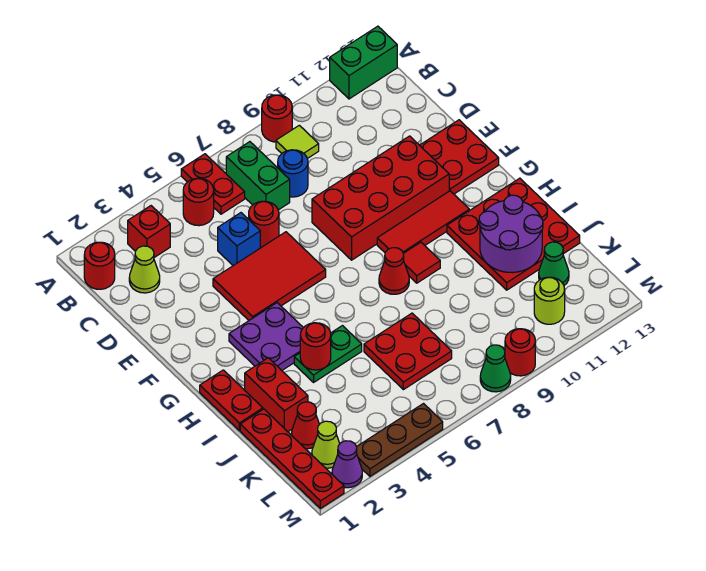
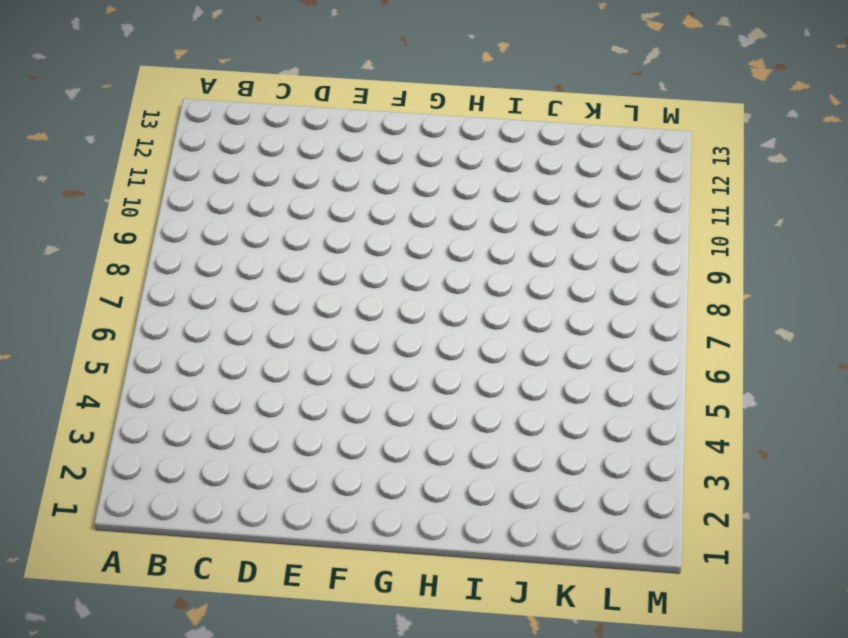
none -> red 1x2 plate [181,154,245,214]
none -> red 1x1 round brick [262,95,292,142]
none -> green 1x2 brick [330,26,397,99]
none -> red 1x1 round brick [84,242,115,289]

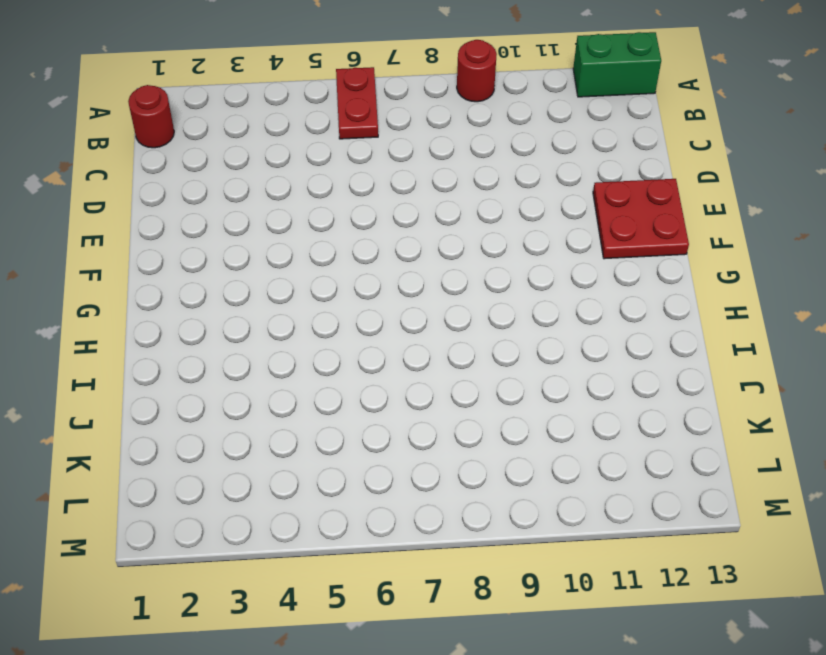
none -> red 1x1 brick [128,206,170,258]
none -> red 1x1 round brick [183,178,214,226]
none -> green 1x2 brick [226,142,290,210]
none -> lime 1x1 tile [276,125,319,159]

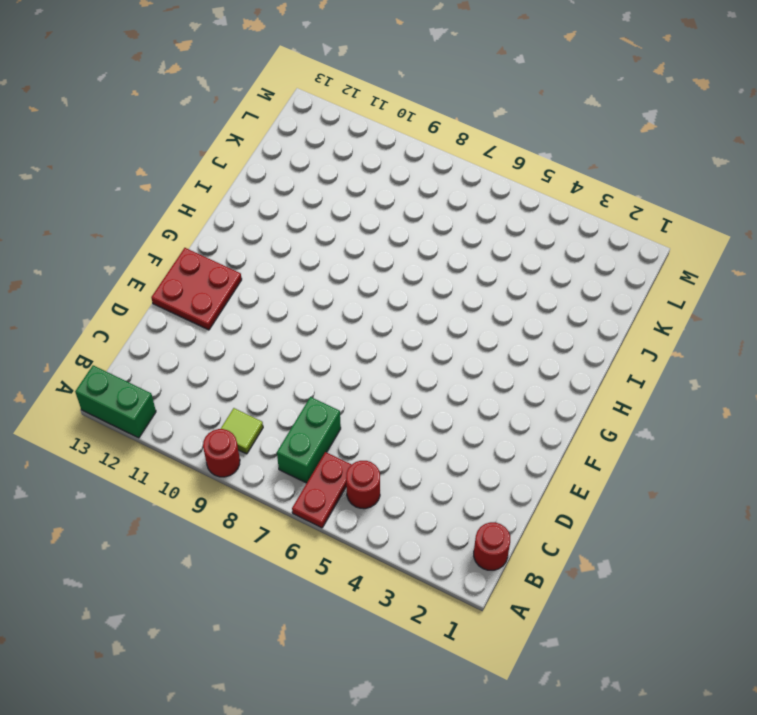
none -> red 1x1 brick [128,206,170,258]
none -> lime 1x1 cone [129,246,160,293]
none -> blue 1x1 round brick [278,150,308,197]
none -> blue 1x1 brick [218,213,260,266]

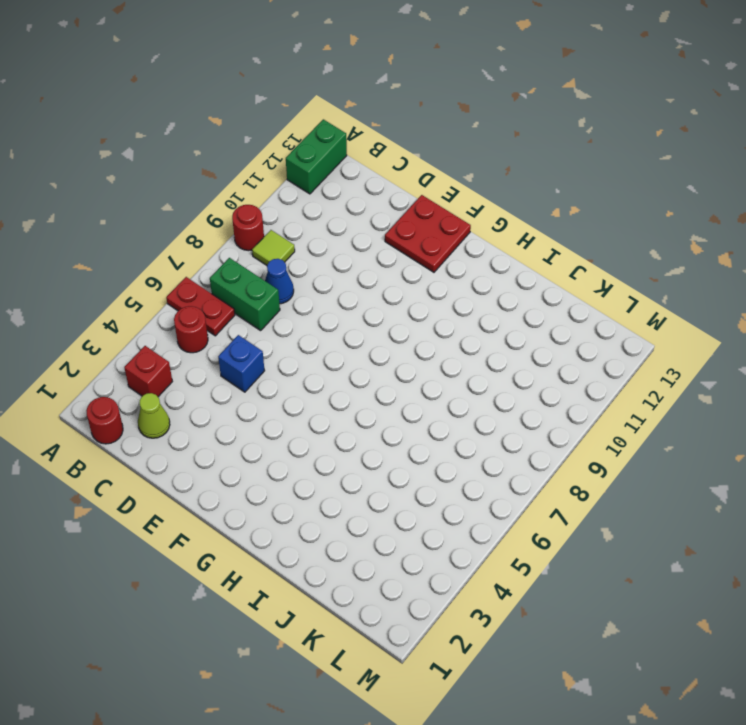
blue 1x1 cone [265,259,294,304] -> blue 1x1 round brick [278,150,308,197]
none -> red 1x1 round brick [249,201,279,248]
none -> red 2x3 tile [213,232,326,320]
none -> red 2x4 brick [312,136,449,260]
none -> purple 2x2 plate [229,303,303,370]

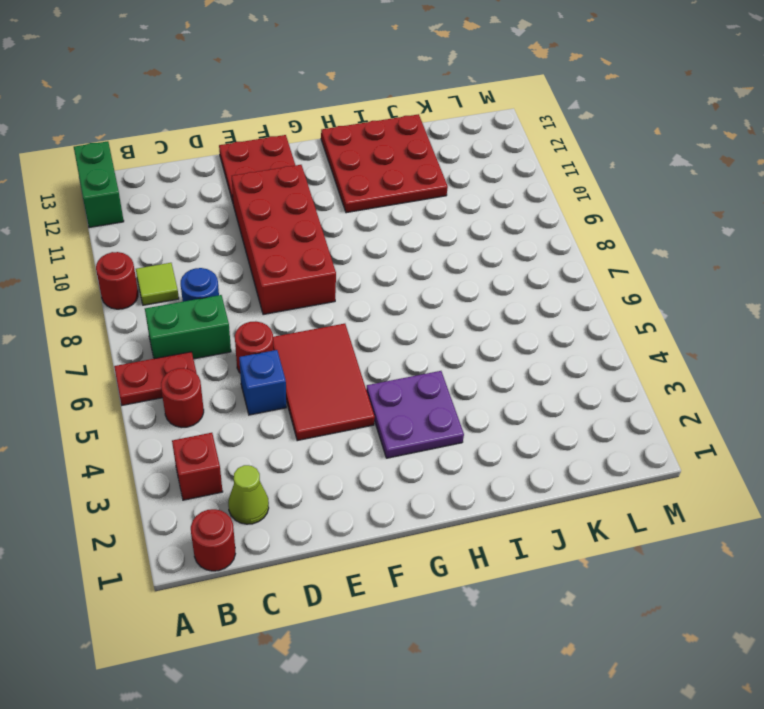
none -> red 1x3 tile [377,191,469,253]
none -> red 1x2 plate [200,370,263,430]
none -> red 1x1 cone [379,248,409,294]
none -> red 1x1 tile [403,242,440,283]

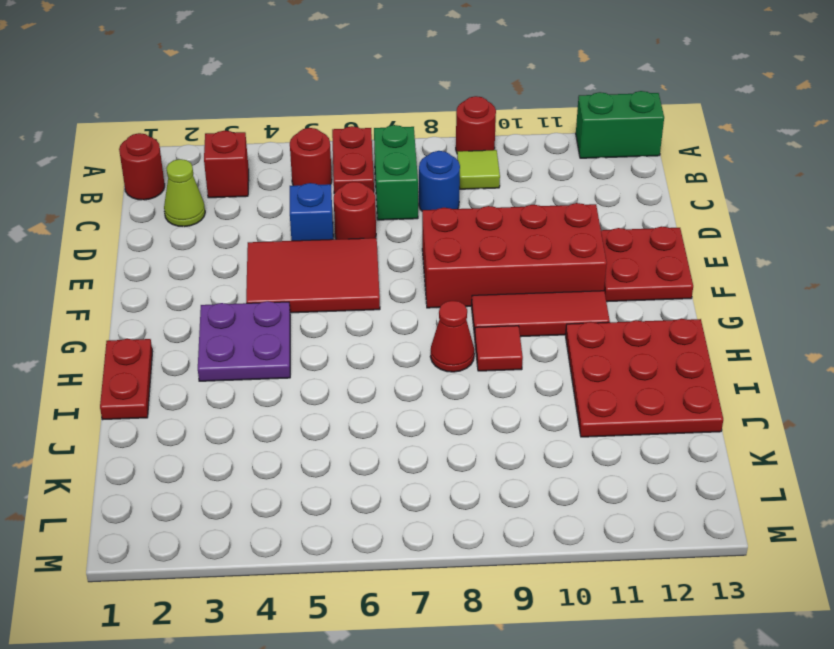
none -> red 1x2 brick [245,358,308,432]
none -> green 1x2 plate [294,326,362,382]
none -> red 1x4 plate [240,409,344,508]
none -> red 2x2 plate [364,313,452,390]

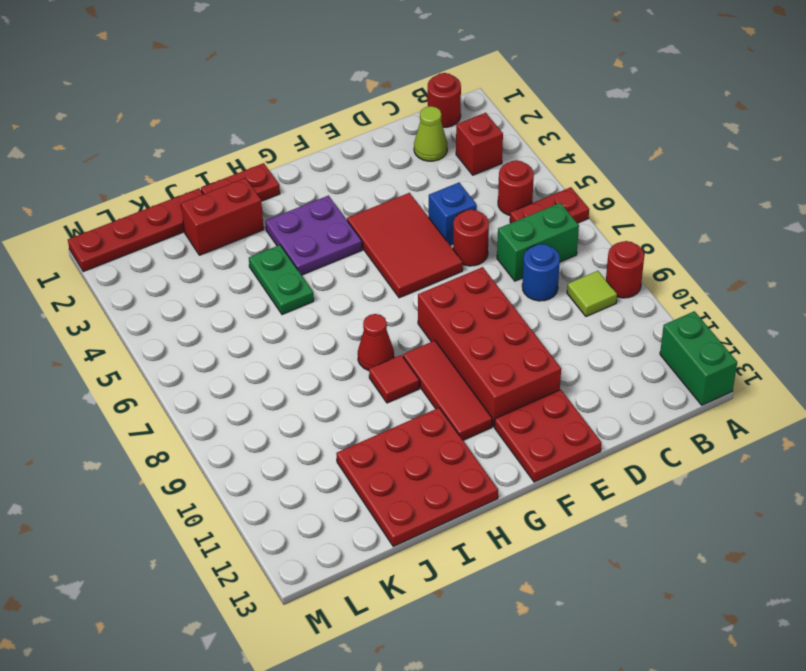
none -> red 2x2 plate [364,313,452,390]
none -> red 1x1 cone [292,402,319,449]
none -> green 1x1 cone [539,242,569,285]
none -> lime 1x1 cone [312,421,340,468]

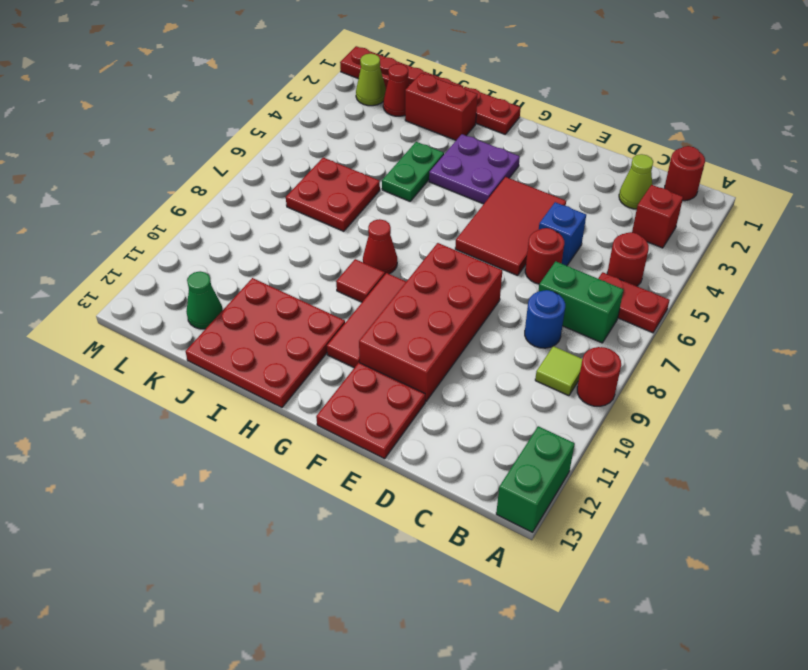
none -> lime 1x1 round brick [534,277,565,324]
none -> purple 1x1 cone [332,441,362,488]
none -> brown 1x3 plate [357,404,443,476]
none -> green 1x1 cone [480,345,511,392]

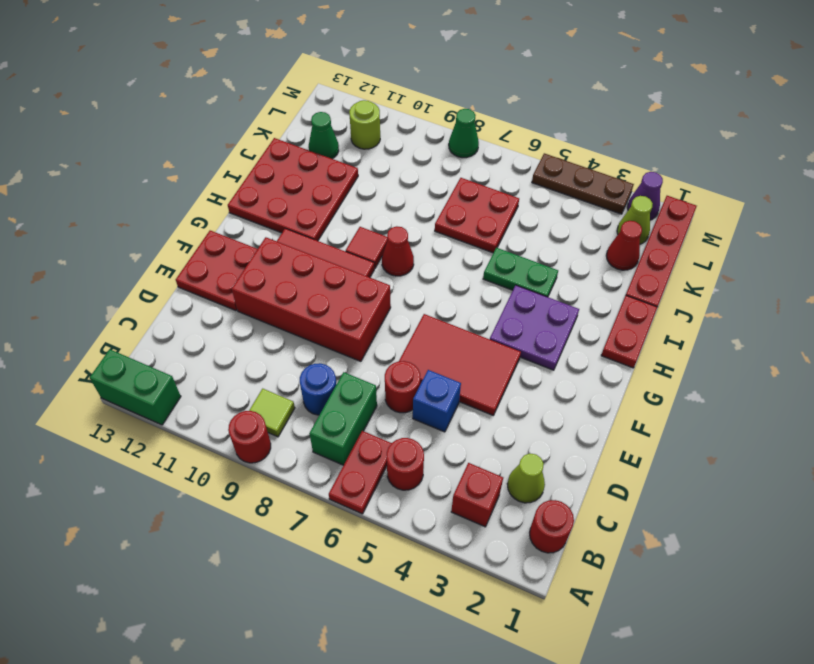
none -> red 1x2 brick [245,358,308,432]
none -> red 1x1 round brick [505,329,535,376]
none -> red 1x1 round brick [300,323,331,370]
none -> purple 2x2 round brick [479,195,543,273]

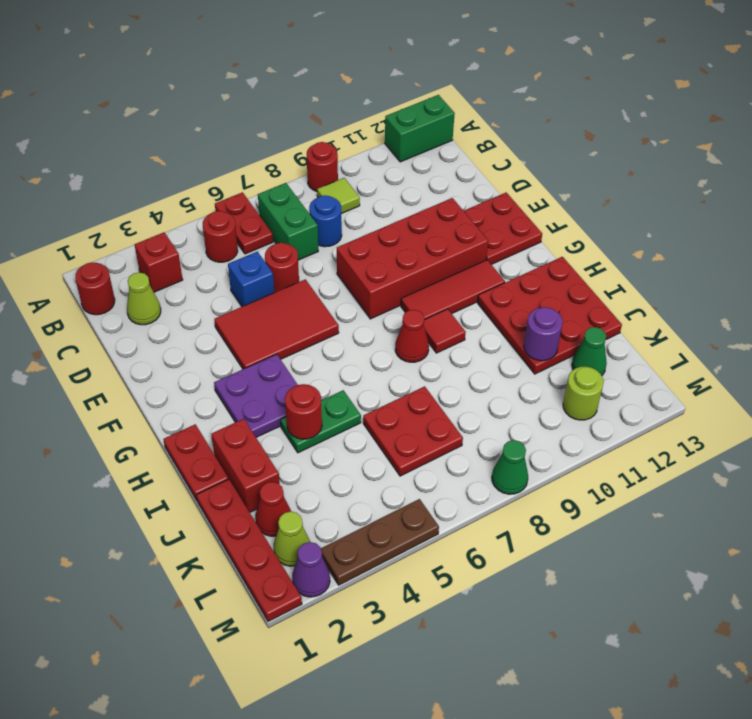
purple 1x1 round brick [524,307,563,361] -> purple 2x2 round brick [479,195,543,273]
none -> red 1x1 round brick [505,329,535,376]

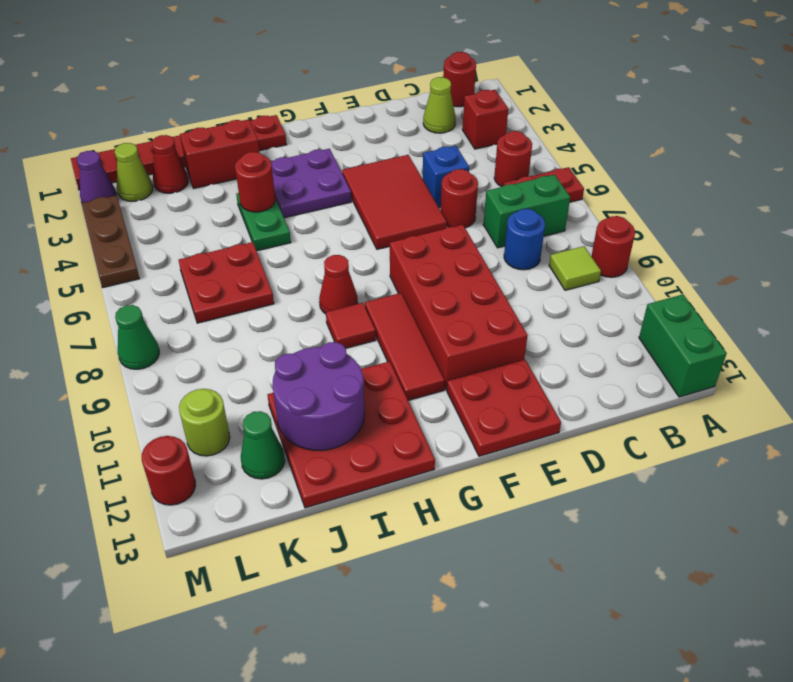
red 1x1 round brick [142,436,195,505] -> red 1x1 round brick moved to [505,329,535,376]

